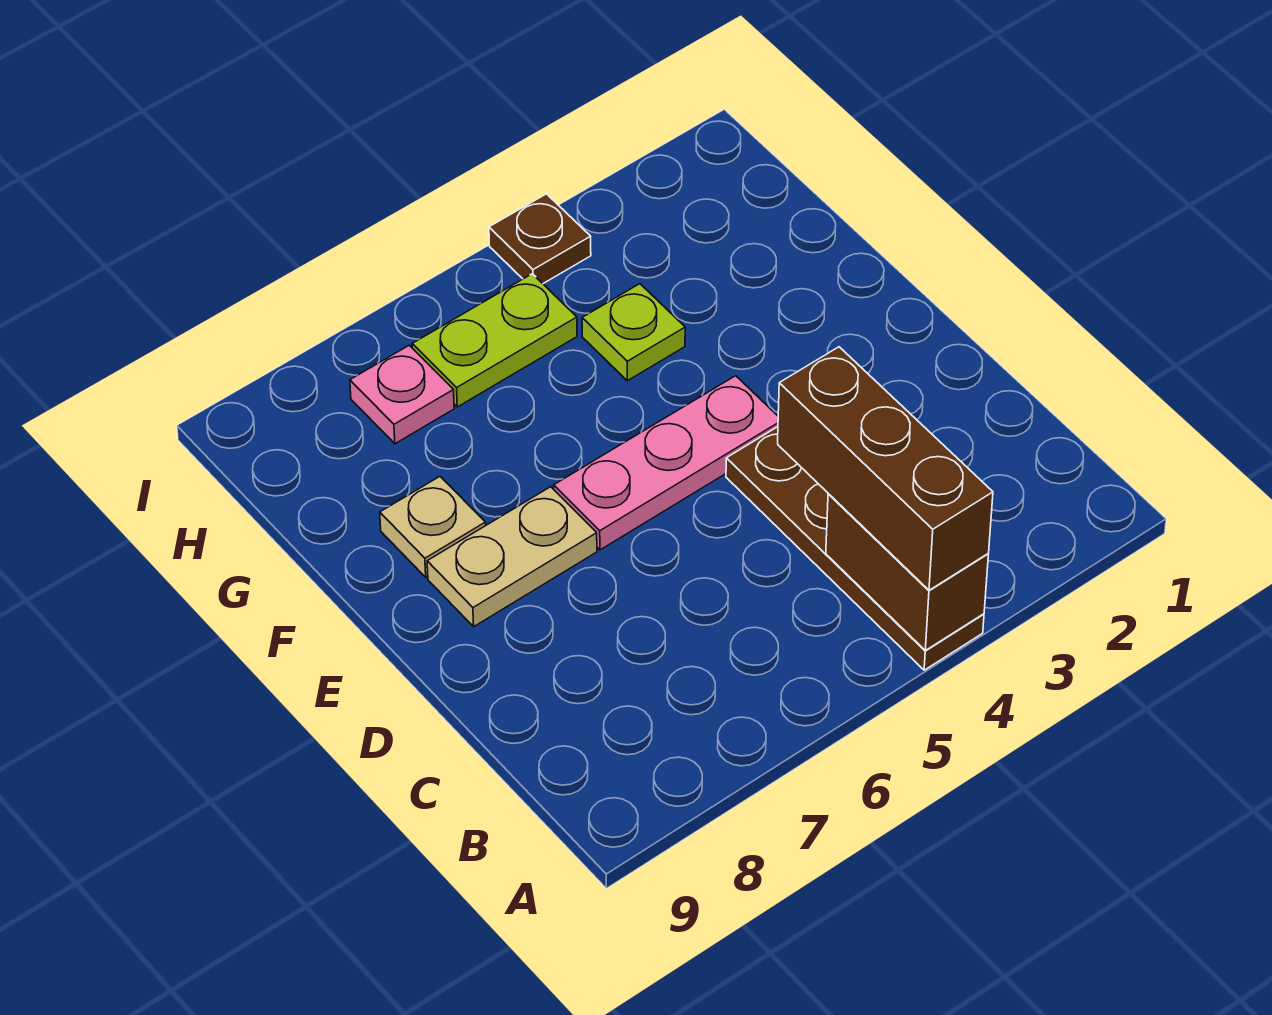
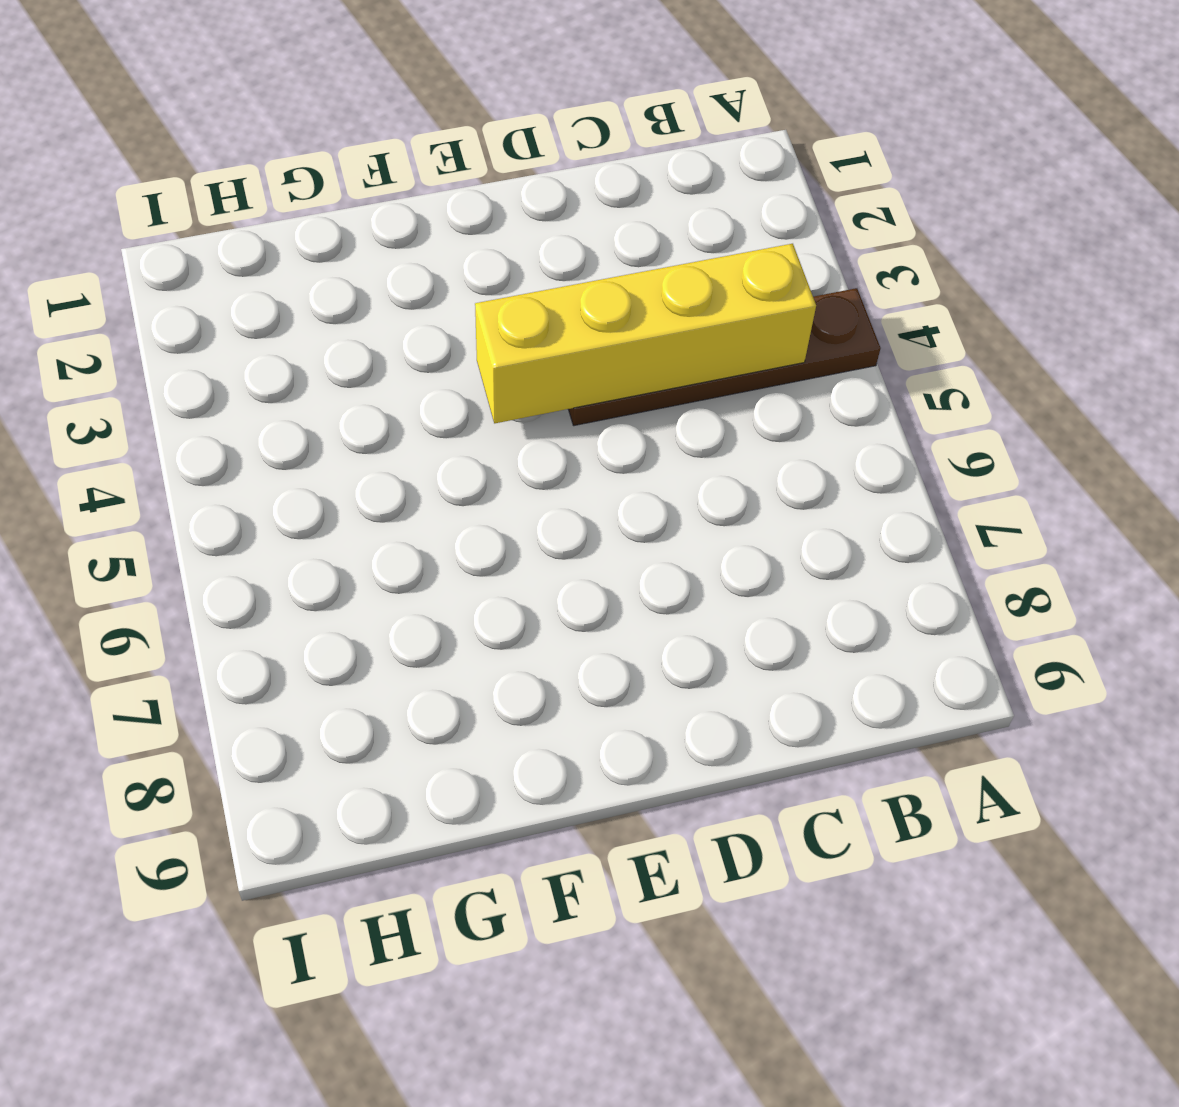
yellow 1x4 brick [475,244,816,423] -> brown 1x2 brick [826,494,988,650]
none -> pink 1x3 plate [554,376,778,550]
none -> tan 1x2 plate [427,487,597,627]

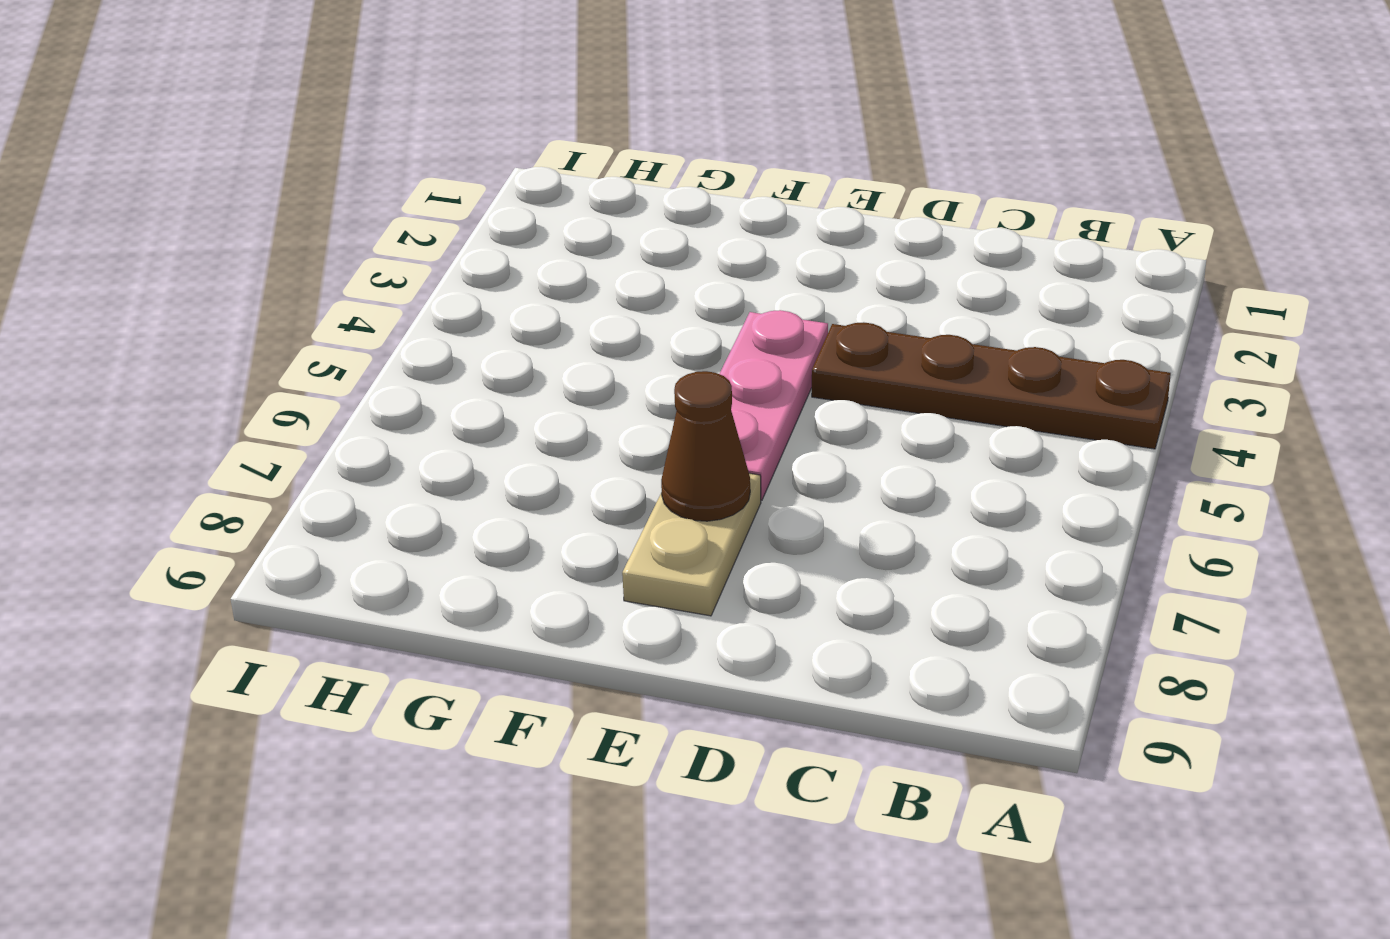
brown 1x1 cone [661,371,750,521] -> none
none -> tan 1x1 plate [380,477,486,577]
none -> lime 1x1 plate [582,284,685,381]

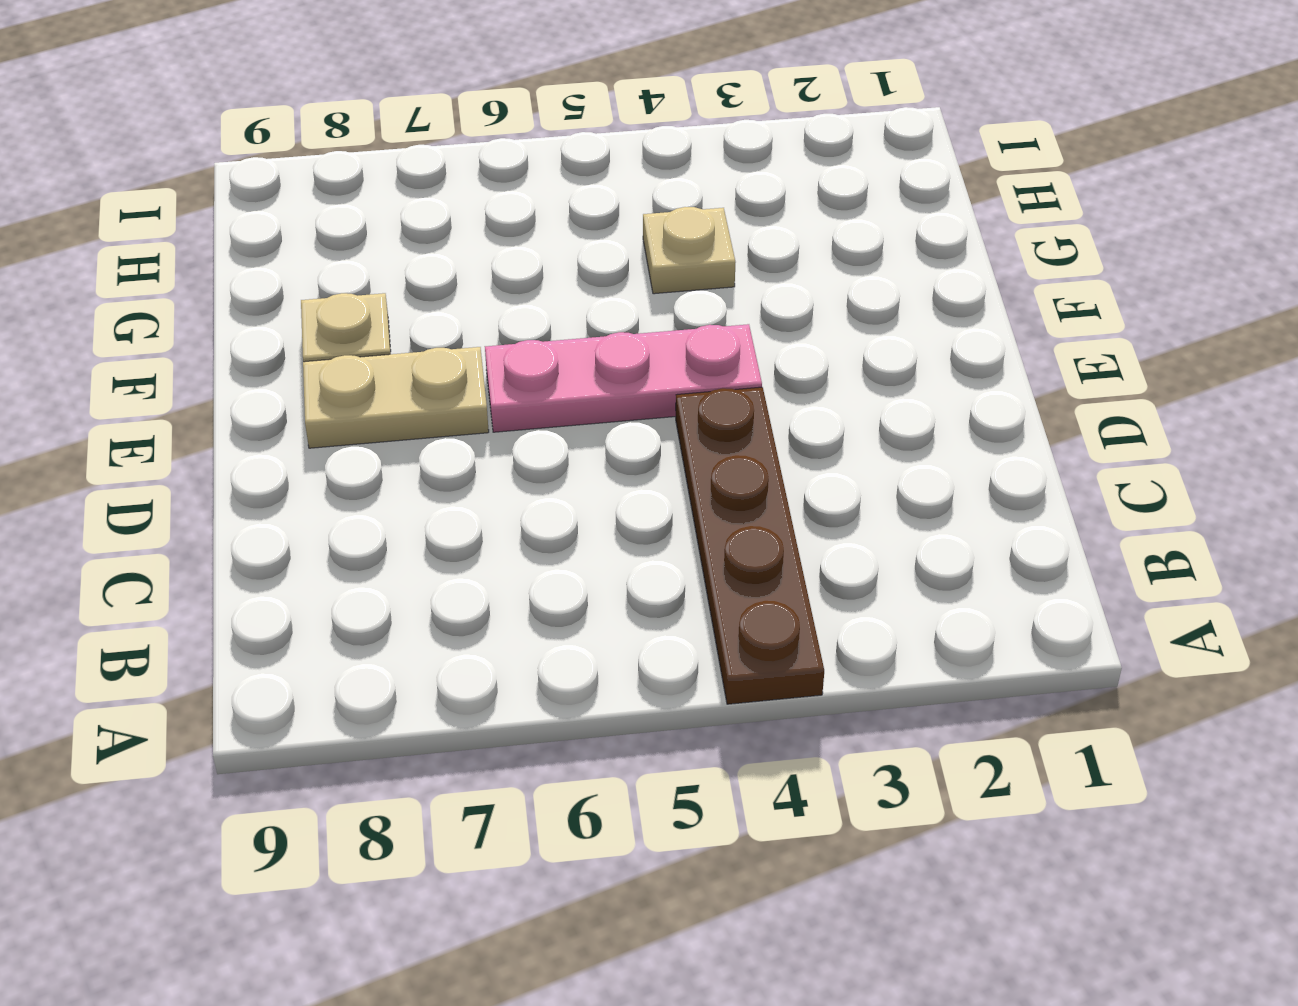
tan 1x1 plate [643,207,736,294] -> lime 1x1 plate [582,284,685,381]
none -> lime 1x2 plate [412,274,577,407]
none -> pink 1x1 plate [350,345,454,444]

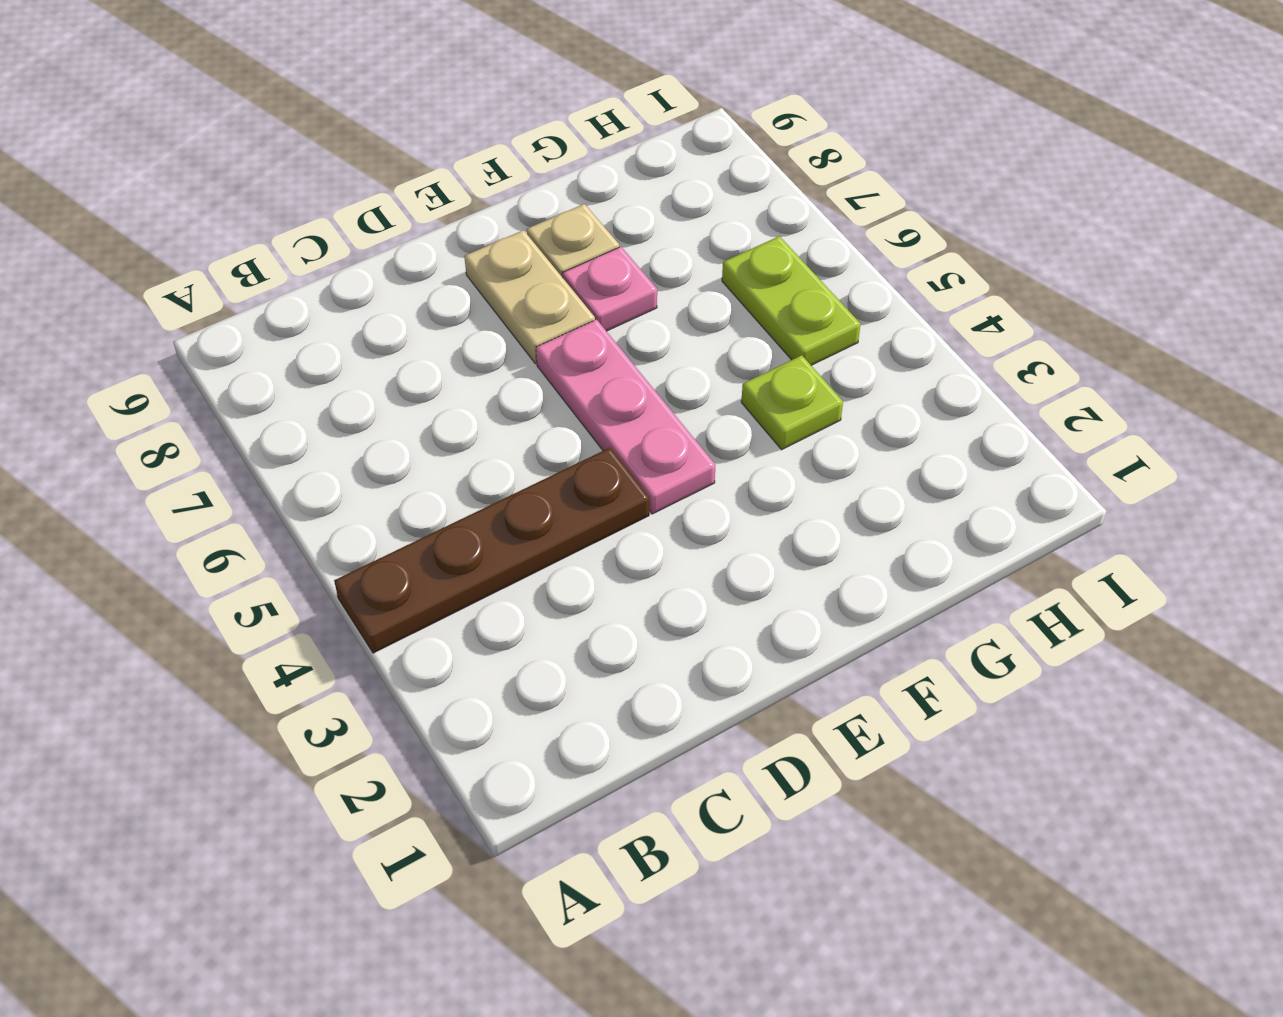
pink 1x1 plate [563,247,657,331] -> pink 1x1 plate moved to [350,345,454,444]
none -> brown 1x1 plate [489,194,591,284]
none -> brown 1x2 brick [826,494,988,650]

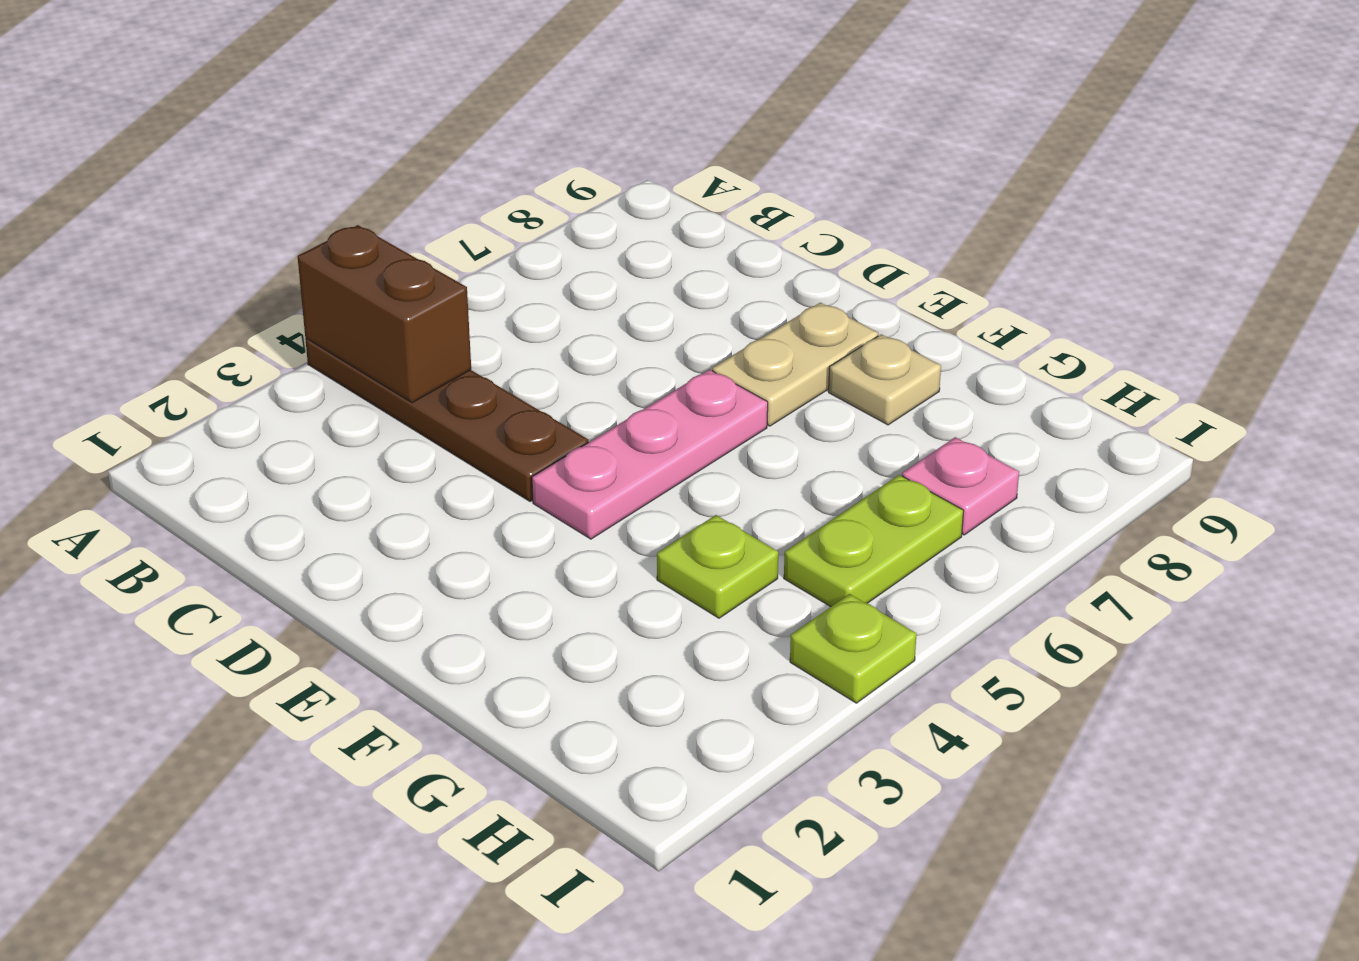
lime 1x1 plate [790,594,916,703] -> brown 1x1 plate [489,194,591,284]
none -> brown 1x3 brick [778,347,993,590]

